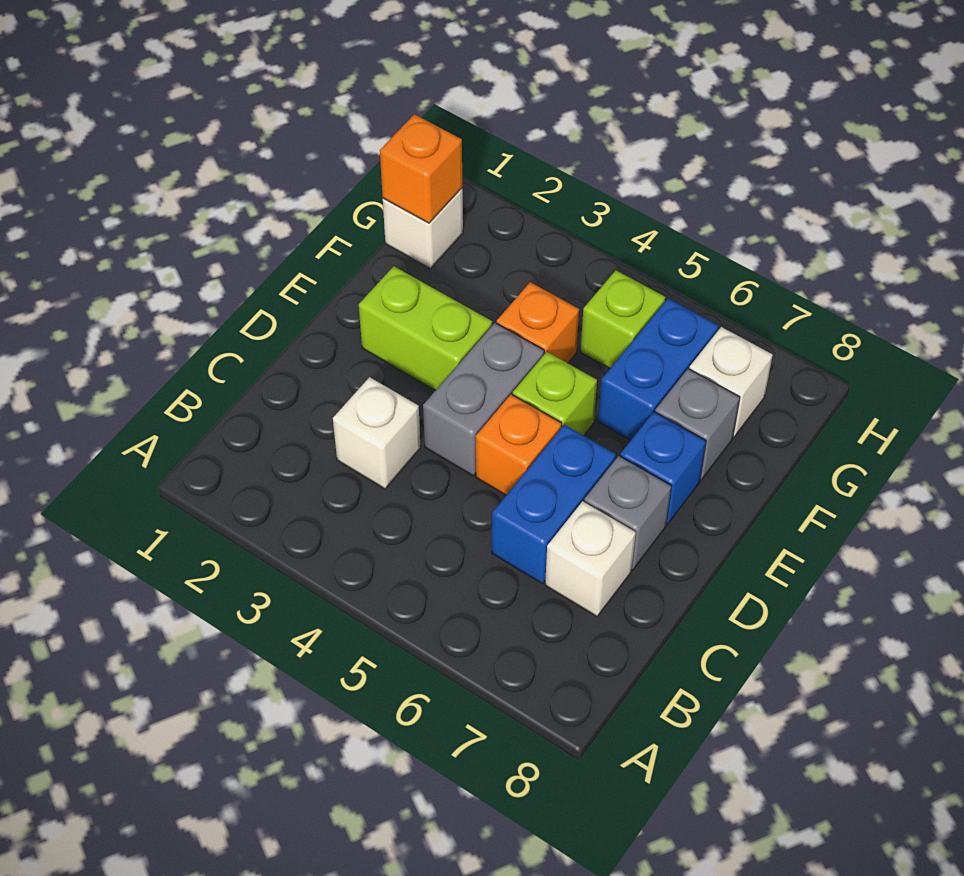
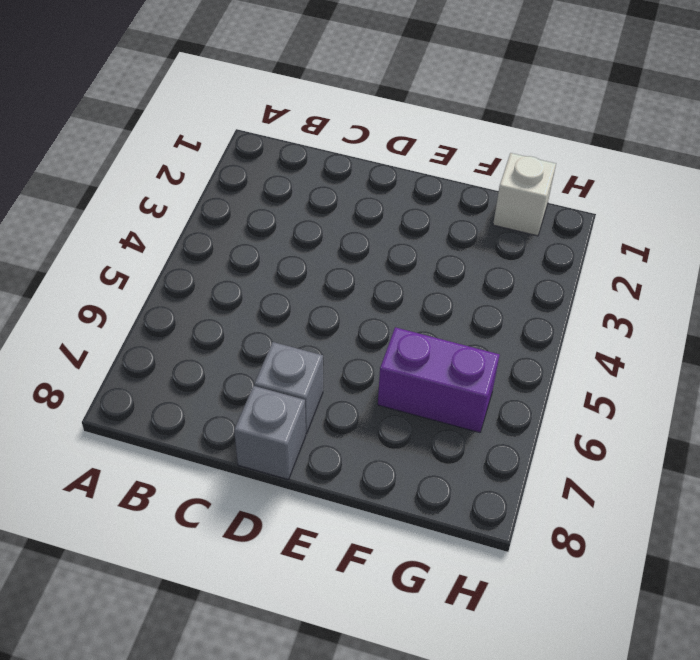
grey 1x1 brick [234,386,306,479] -> grey 1x1 brick moved to [655,369,740,480]
purple 1x2 brick [378,327,499,433] -> blue 1x2 brick [598,298,718,440]
none -> white 1x1 brick [333,377,421,489]
none -> blue 1x2 brick [492,425,616,584]
none -> white 1x1 brick [545,501,636,616]

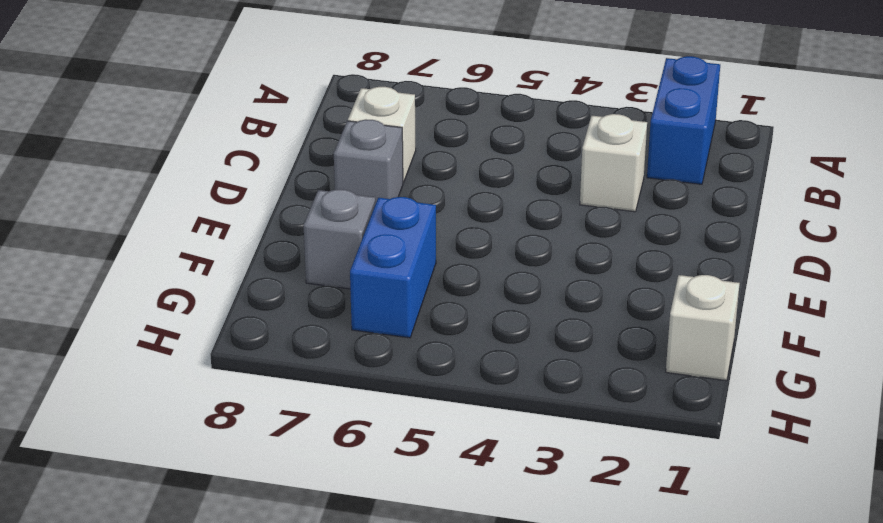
blue 1x2 brick [647,56,720,184] -> blue 1x2 brick moved to [492,425,616,584]
none -> grey 1x2 brick [423,323,544,476]
none -> orange 1x1 brick [476,394,562,495]
none -> lime 1x2 brick [359,266,492,391]

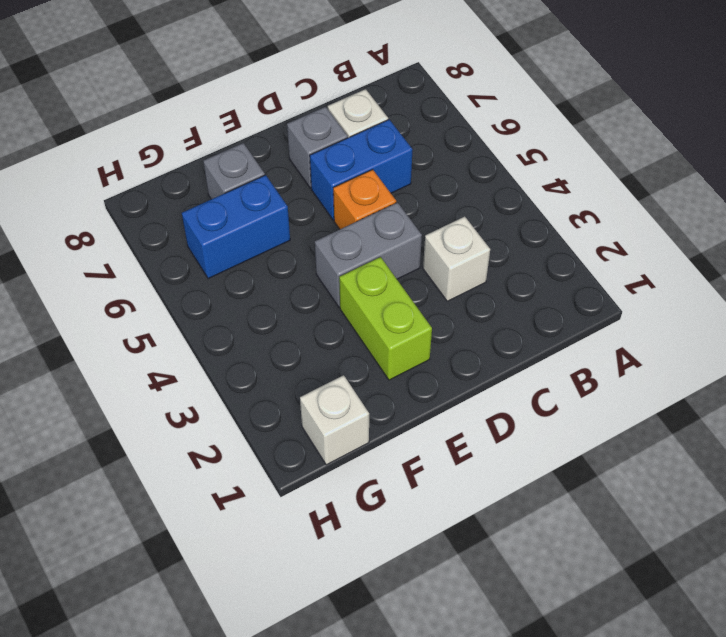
none -> lime 1x1 brick [513,352,597,435]
none -> blue 1x1 brick [620,412,706,524]
none -> orange 1x1 brick [496,282,579,363]

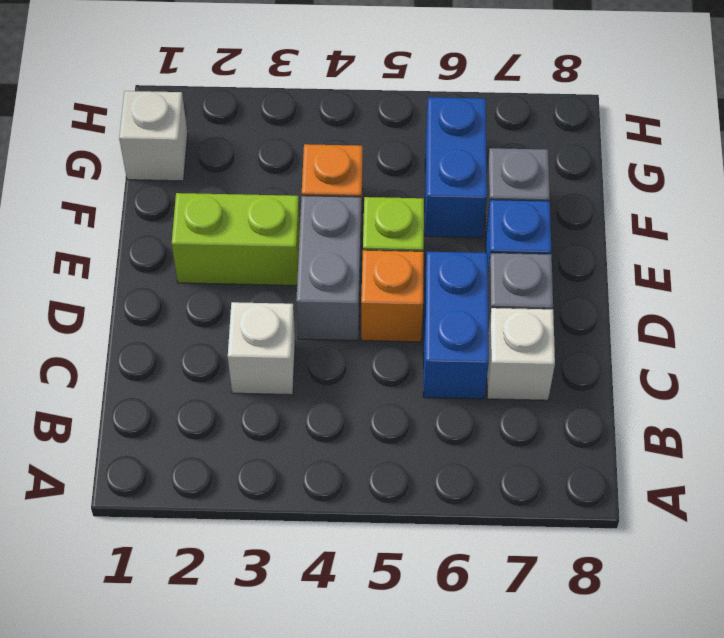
none -> lime 1x1 brick [581,270,665,368]
none -> white 1x1 brick [689,327,773,437]
none -> orange 1x1 brick [380,114,462,223]

